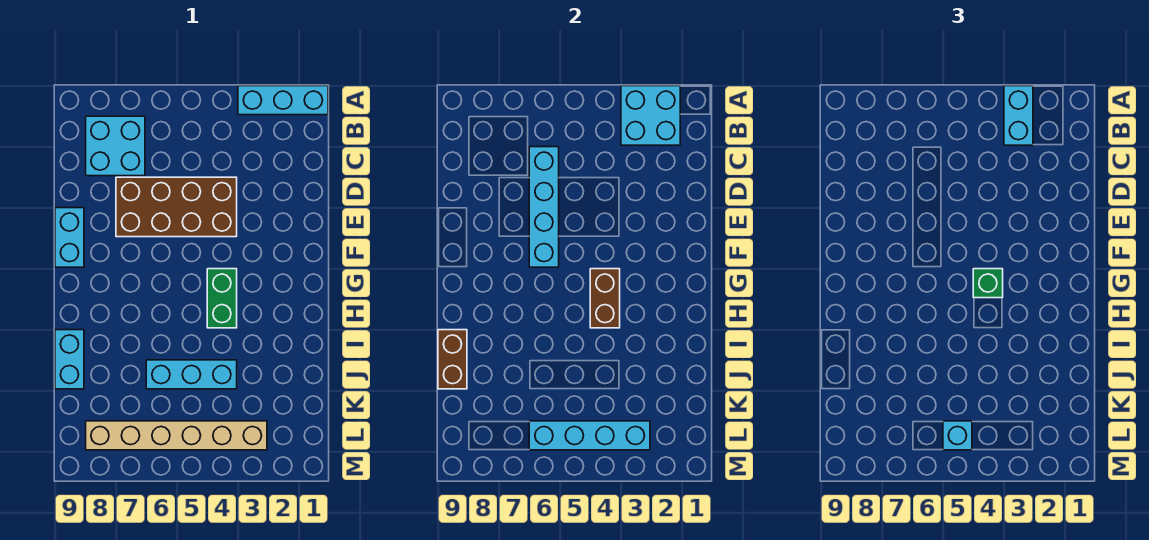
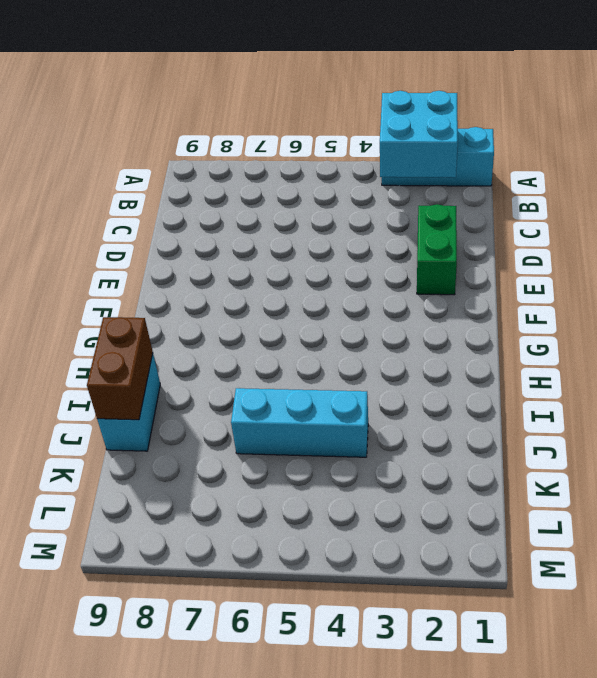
green 1x2 brick [417,204,457,295] -> green 1x2 brick moved to [207,269,237,328]
none -> cyan 2x2 brick [86,116,145,176]
none -> brown 2x4 brick [116,177,237,237]
none -> cyan 1x2 brick [55,208,84,267]

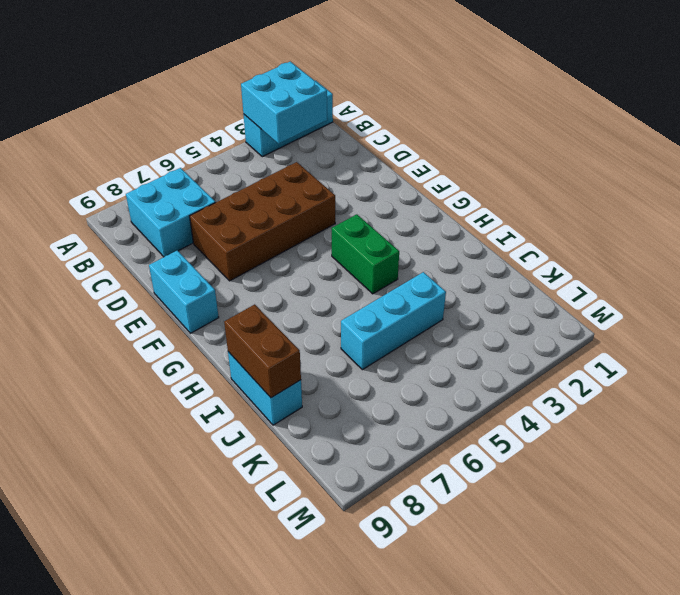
none -> tan 1x6 brick [86,421,267,450]
none -> cyan 1x4 brick [529,147,559,267]
none -> brown 1x2 brick [590,269,620,328]

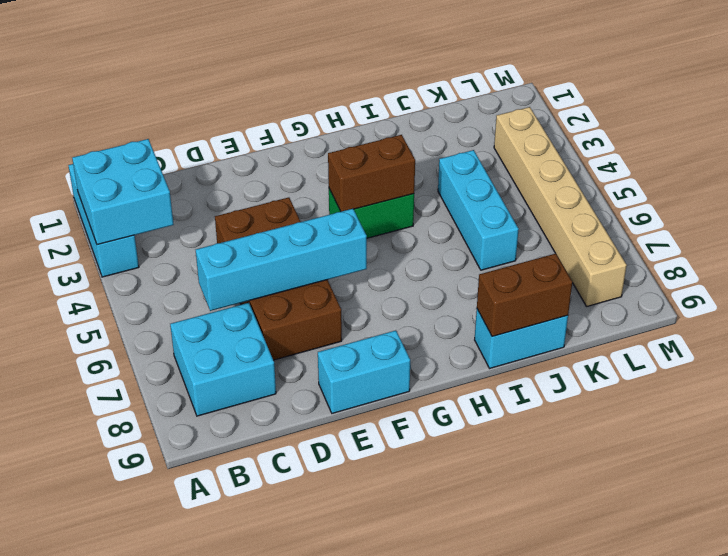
none -> cyan 1x4 brick [529,421,650,450]
none -> cyan 1x2 brick [1004,86,1033,145]
none -> green 1x1 brick [973,269,1003,298]

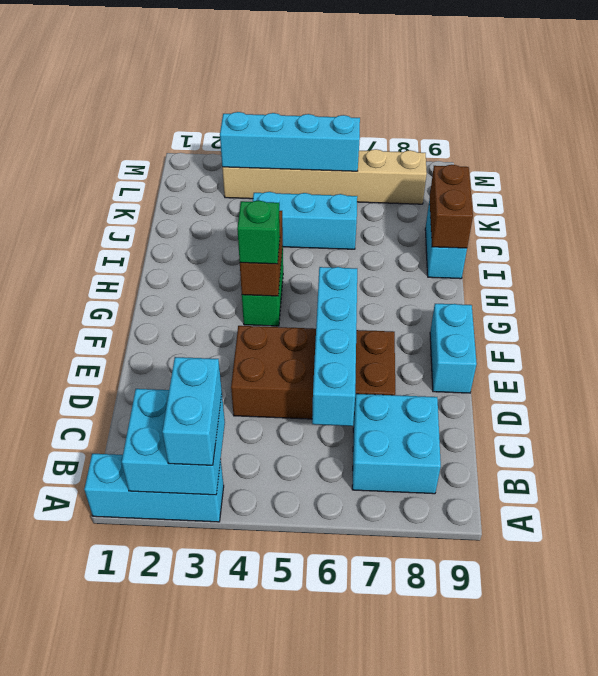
none -> cyan 1x1 brick [943,421,972,450]

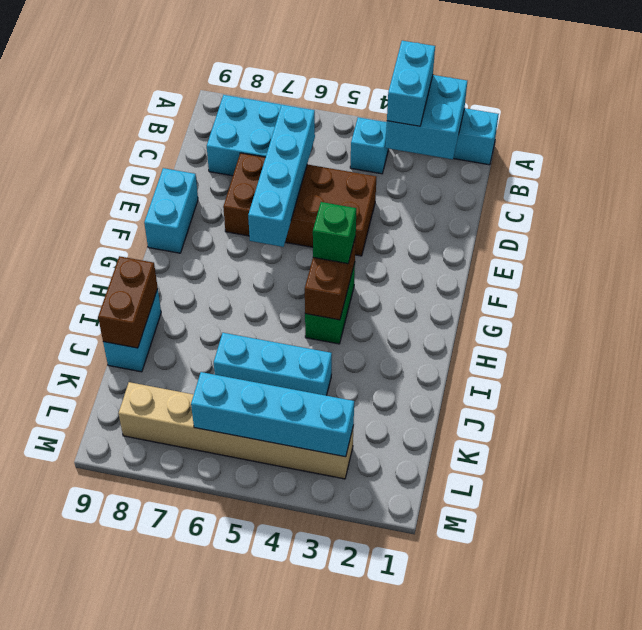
cyan 1x1 brick [350,117,389,174] -> cyan 1x1 brick moved to [943,421,972,450]

